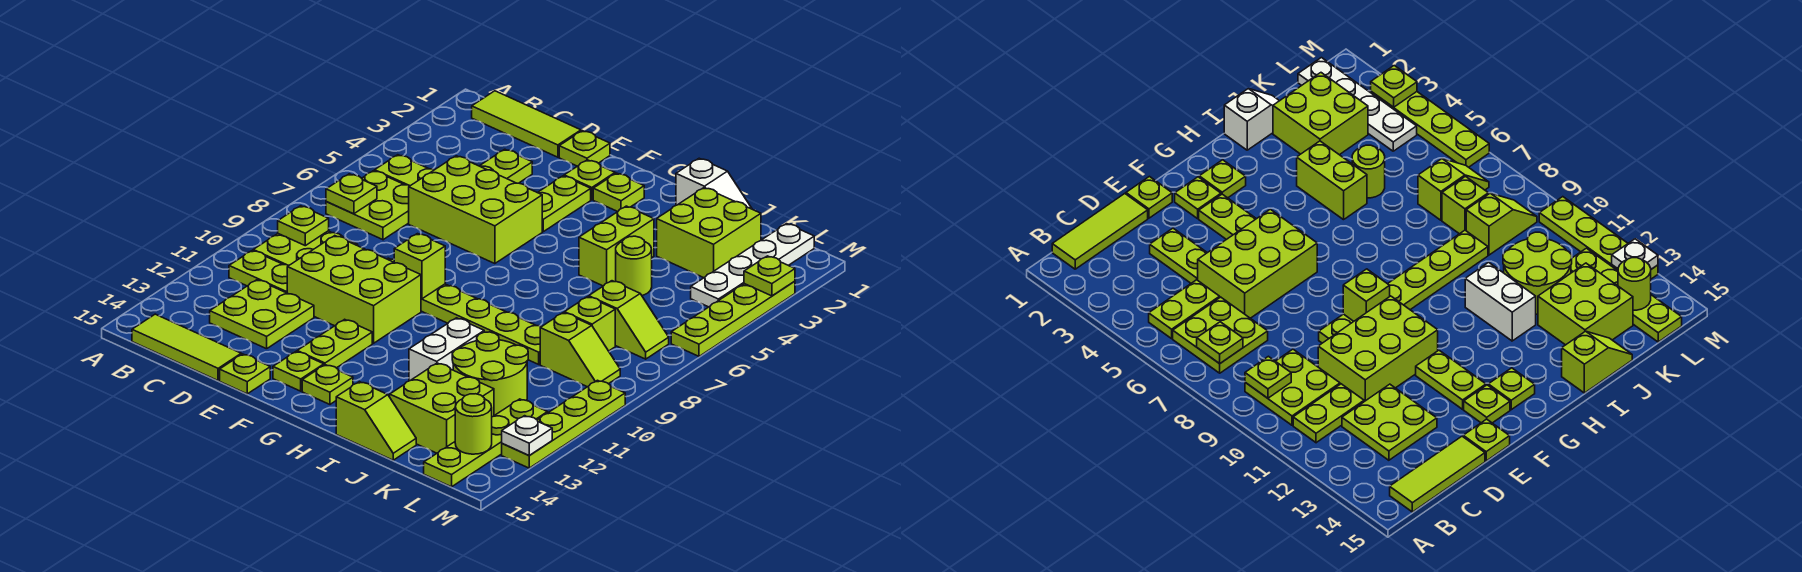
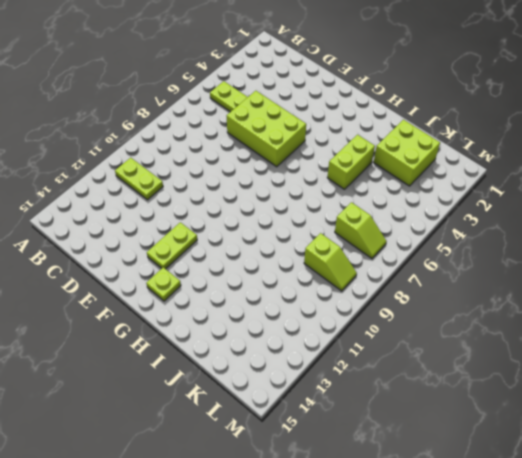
none -> lime 1x3 tile [472,91,581,157]
none -> lime 2x2 plate [326,171,410,240]
none -> lime 2x2 plate [253,231,358,265]
none -> lime 1x3 tile [132,314,241,381]

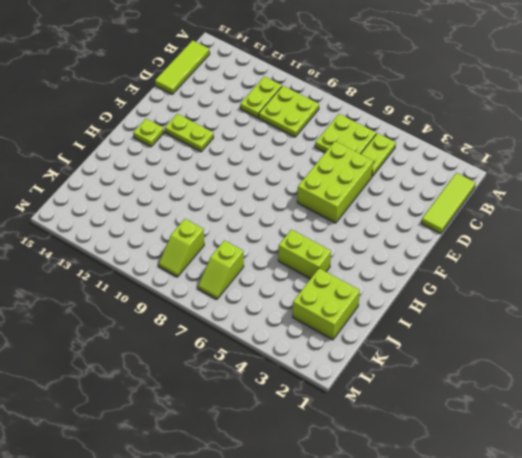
none -> lime 2x2 plate [210,280,314,349]
none -> lime 1x2 plate [480,149,532,183]
none -> lime 2x3 brick [287,236,421,343]
none -> lime 1x1 plate [559,131,610,166]

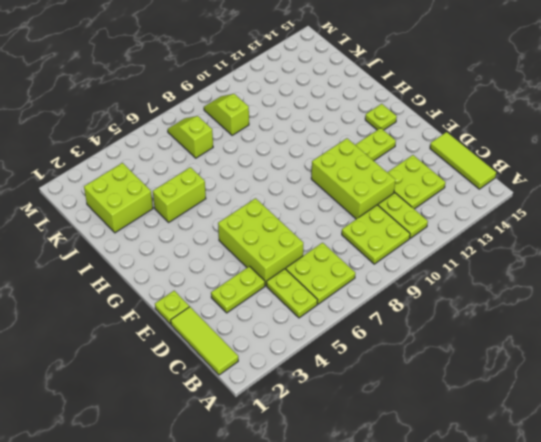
none -> lime 1x6 plate [388,258,542,364]
none -> lime 1x1 plate [220,354,270,394]
none -> lime 1x1 plate [564,160,615,200]
none -> lime 1x2 plate [538,176,591,232]

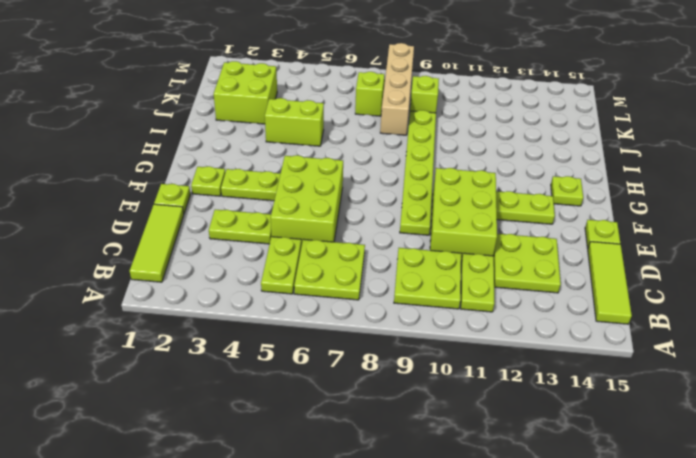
tan 1x4 brick [380,43,414,135] -> lime 1x1 brick [564,297,615,351]
none -> lime 1x1 plate [273,351,324,391]
none -> lime 1x1 plate [593,173,644,212]
none -> white 1x2 slope [676,158,752,209]
none -> white 1x2 brick [409,318,484,381]

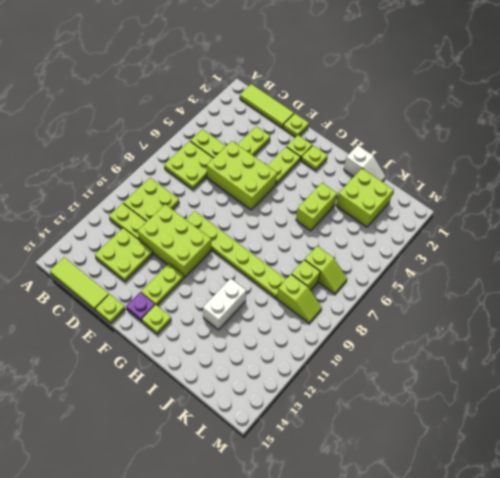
purple 1x1 plate [126,292,155,321] -> lime 1x1 plate [273,351,324,391]
none -> lime 1x2 slope [336,382,416,460]
none -> lime 1x1 round brick [616,236,652,295]
none -> lime 2x2 round brick [452,332,528,416]
none -> lime 2x2 brick [390,363,494,453]

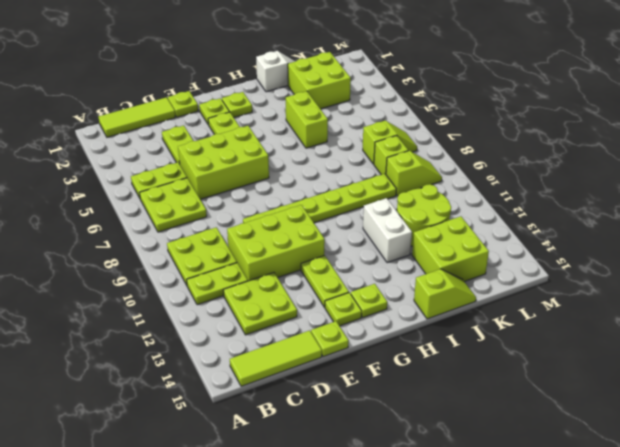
none -> lime 1x1 round brick [616,236,652,295]
none -> white 1x4 plate [691,224,814,307]
none -> lime 1x4 plate [424,399,547,487]
none -> lime 1x4 plate [671,281,795,356]

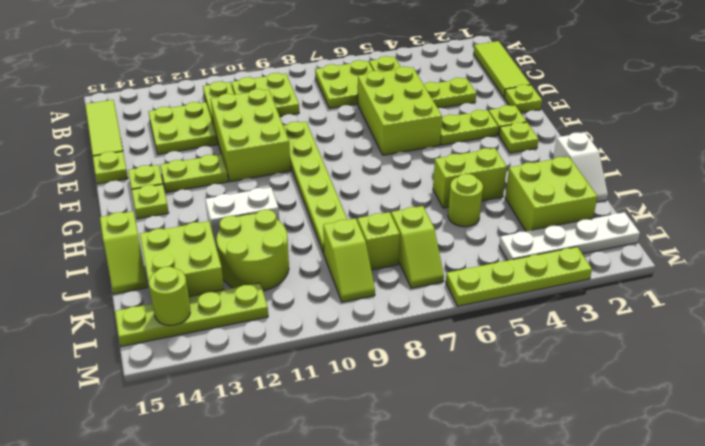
none -> lime 1x4 plate [502,380,625,468]
none -> lime 1x1 plate [326,174,377,214]
none -> lime 1x1 plate [278,206,329,246]
none -> lime 1x1 brick [394,234,445,299]

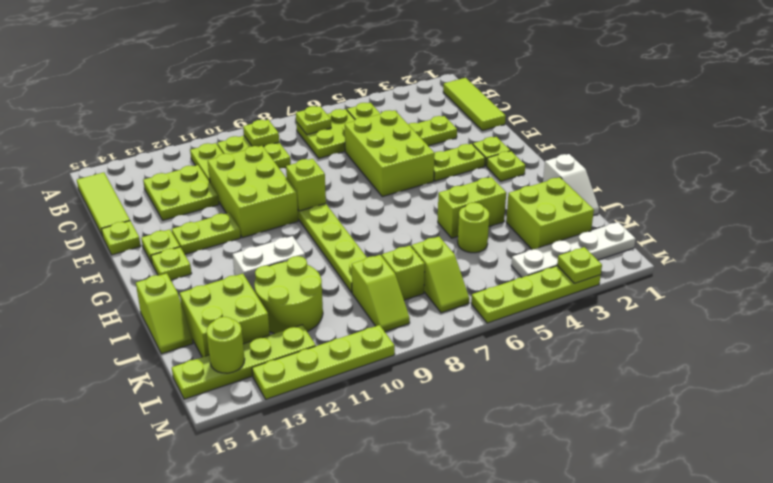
none -> lime 1x1 plate [559,131,610,166]
none -> white 1x1 plate [502,416,552,456]

